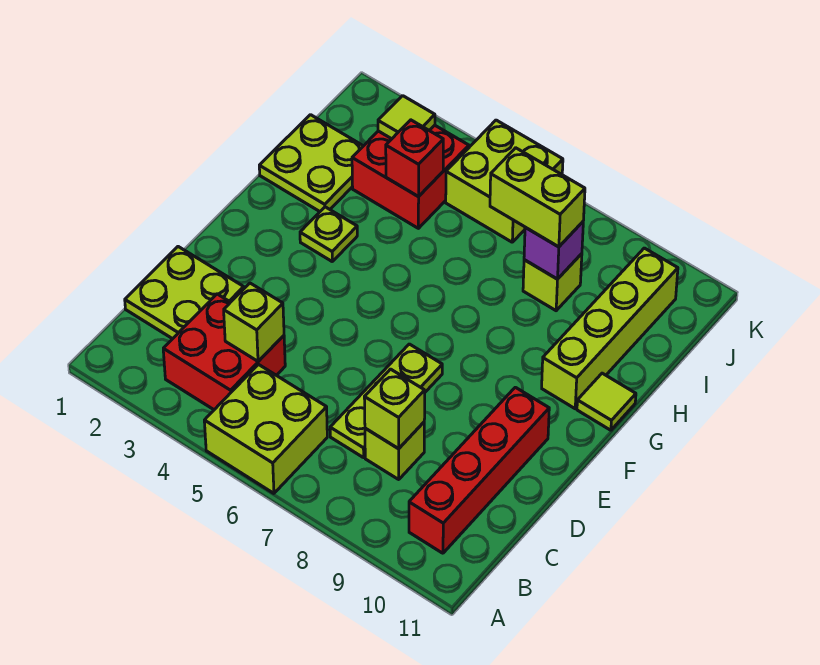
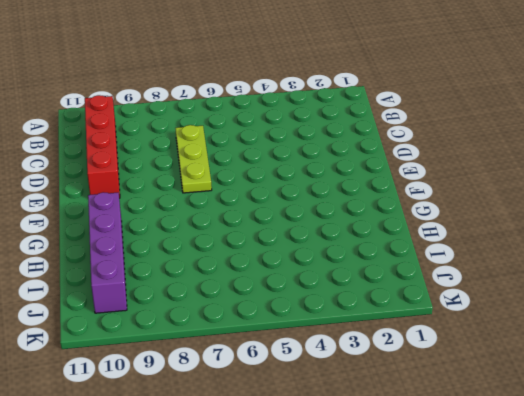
purple 1x4 brick [88,192,127,313] -> lime 1x4 brick [542,248,678,409]
none -> lime 2x2 brick [204,365,327,493]
none -> red 2x2 brick [163,294,285,410]
none -> lime 2x2 plate [125,247,244,339]

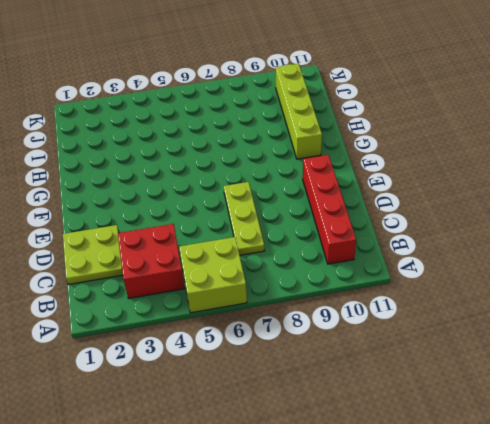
none -> lime 1x1 brick [365,422,424,479]
none -> lime 1x1 plate [300,207,357,261]
none -> lime 1x1 tile [577,373,636,430]

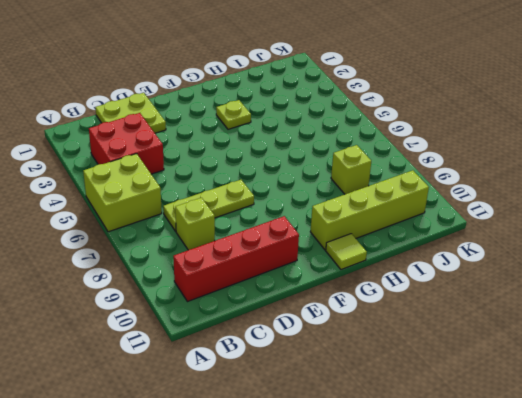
none -> lime 2x2 plate [259,115,363,211]
none -> red 2x2 brick [352,125,469,228]
none -> lime 2x2 brick [446,120,563,242]

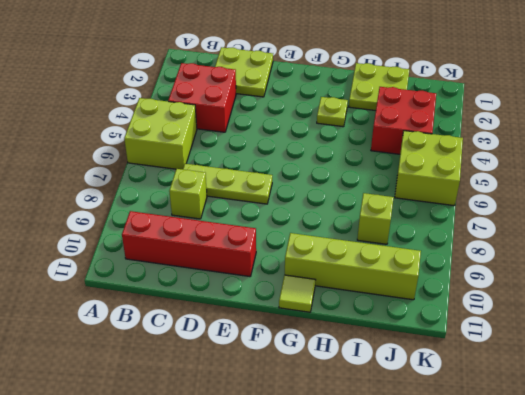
none -> lime 1x1 brick [224,283,284,361]
none -> lime 1x1 brick [364,369,425,449]
none -> red 1x1 brick [386,120,443,197]

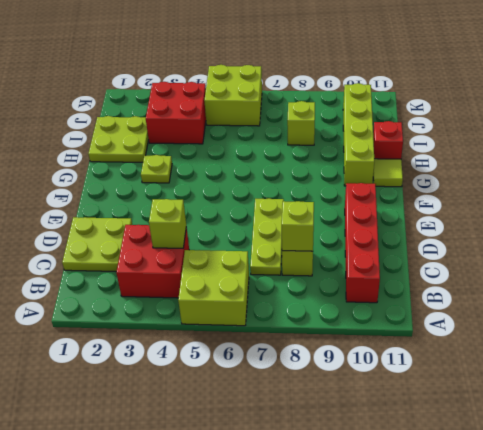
red 1x1 brick [373,121,403,159] -> red 1x1 brick moved to [386,120,443,197]
none -> purple 1x1 brick [524,222,583,279]
none -> lime 1x1 tile [378,96,435,139]
none -> lime 1x2 brick [490,148,585,247]

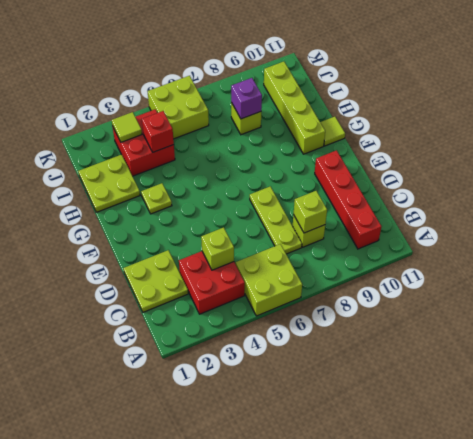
none -> lime 1x2 brick [490,148,585,247]

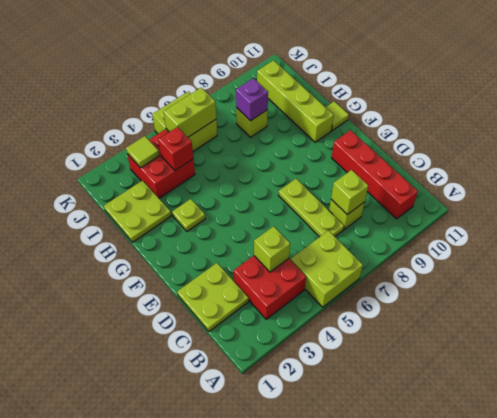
lime 1x2 brick [164,88,216,137] -> lime 1x2 brick moved to [490,148,585,247]

